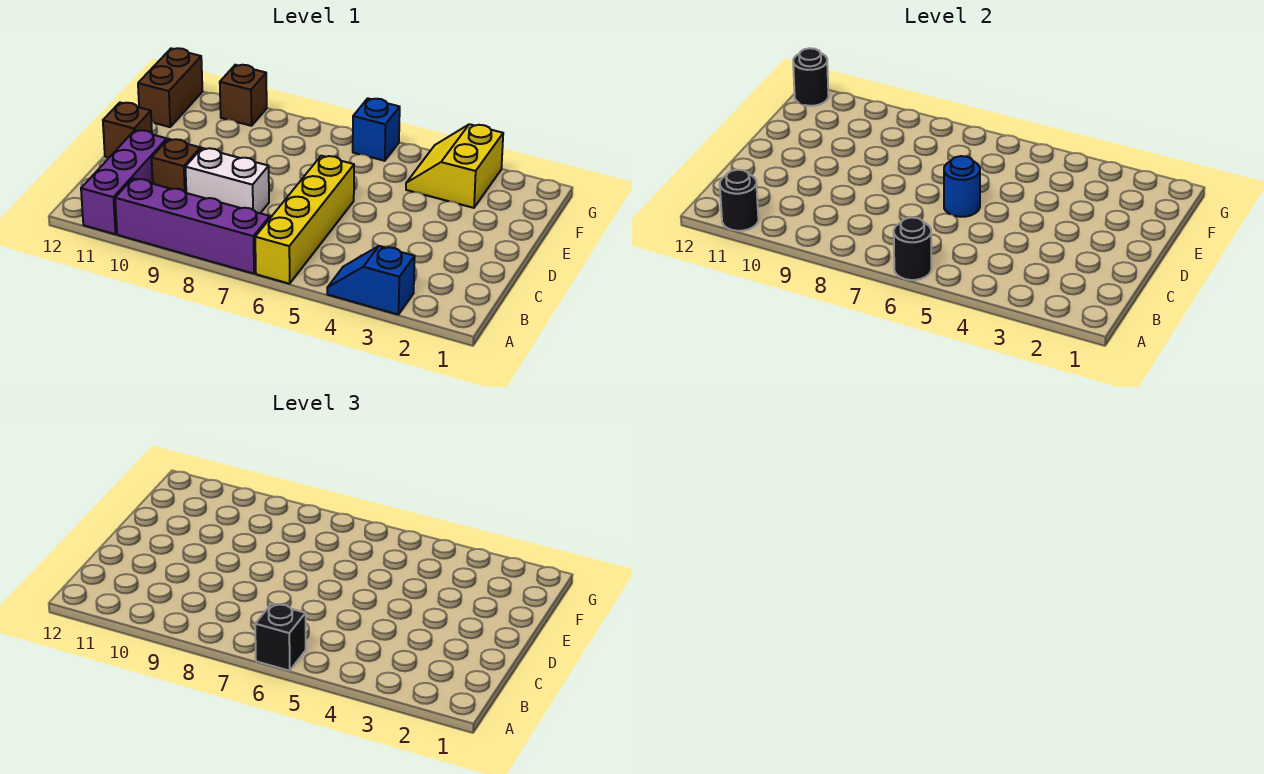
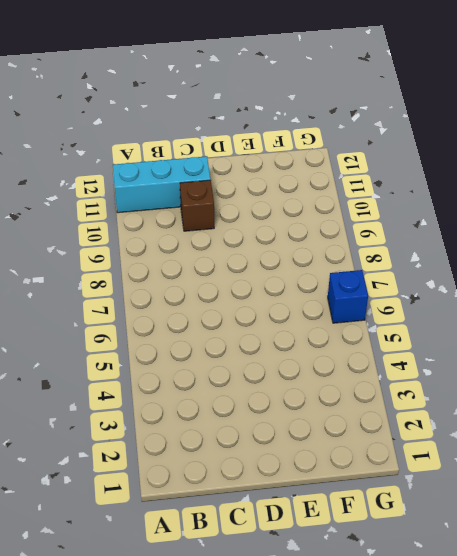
cyan 1x3 brick [113,156,211,213] -> purple 1x3 brick [81,130,167,234]
none -> blue 1x2 slope [327,246,415,315]
none -> yellow 1x4 brick [255,156,354,284]
none -> purple 1x4 brick [115,178,270,274]

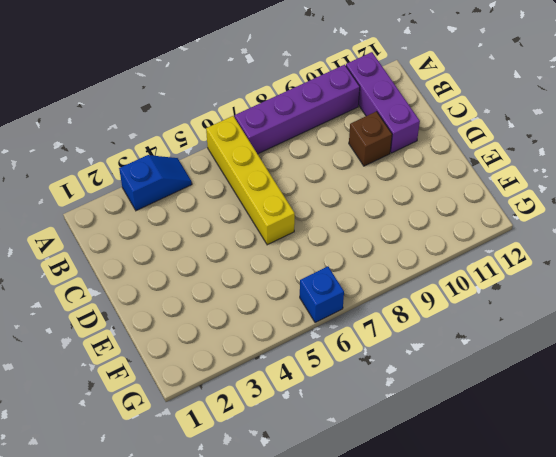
none -> white 1x2 brick [185,148,269,213]
none -> brown 1x1 brick [103,103,152,158]
none -> yellow 2x2 slope [406,124,503,208]

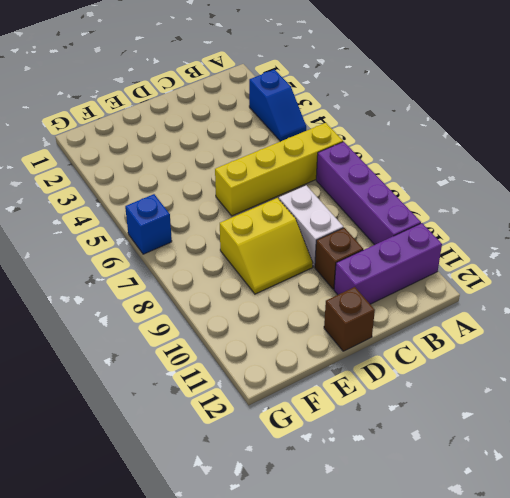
yellow 2x2 slope [220,198,313,294] -> yellow 2x2 slope moved to [406,124,503,208]
none -> brown 1x2 brick [138,48,202,127]
none -> brown 1x1 brick [220,65,267,126]
none -> black 1x1 round brick [894,217,931,280]

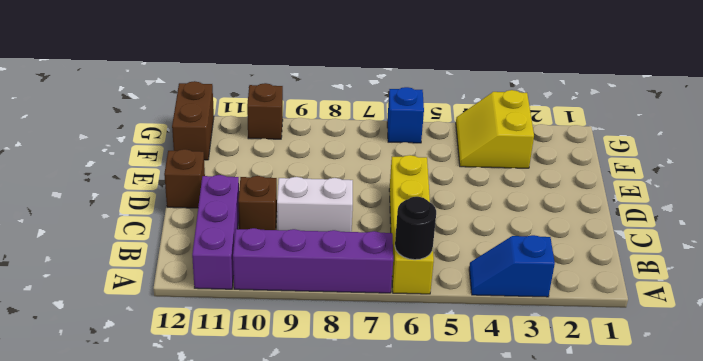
none -> black 1x1 round brick [720,170,758,231]
none -> blue 1x1 round brick [944,156,980,217]
none -> black 1x1 round brick [793,48,828,106]

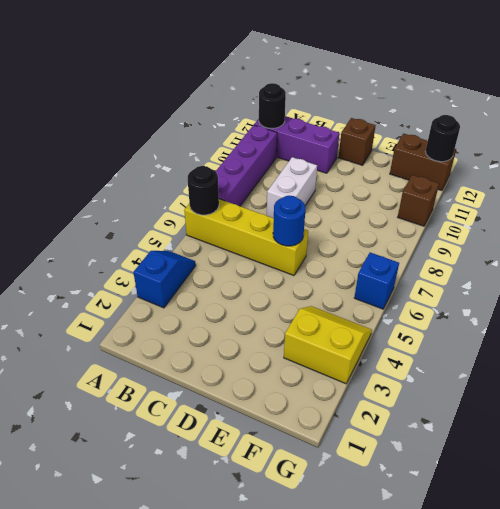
none -> brown 1x1 brick [152,139,200,193]
none -> black 1x1 brick [255,604,306,671]

